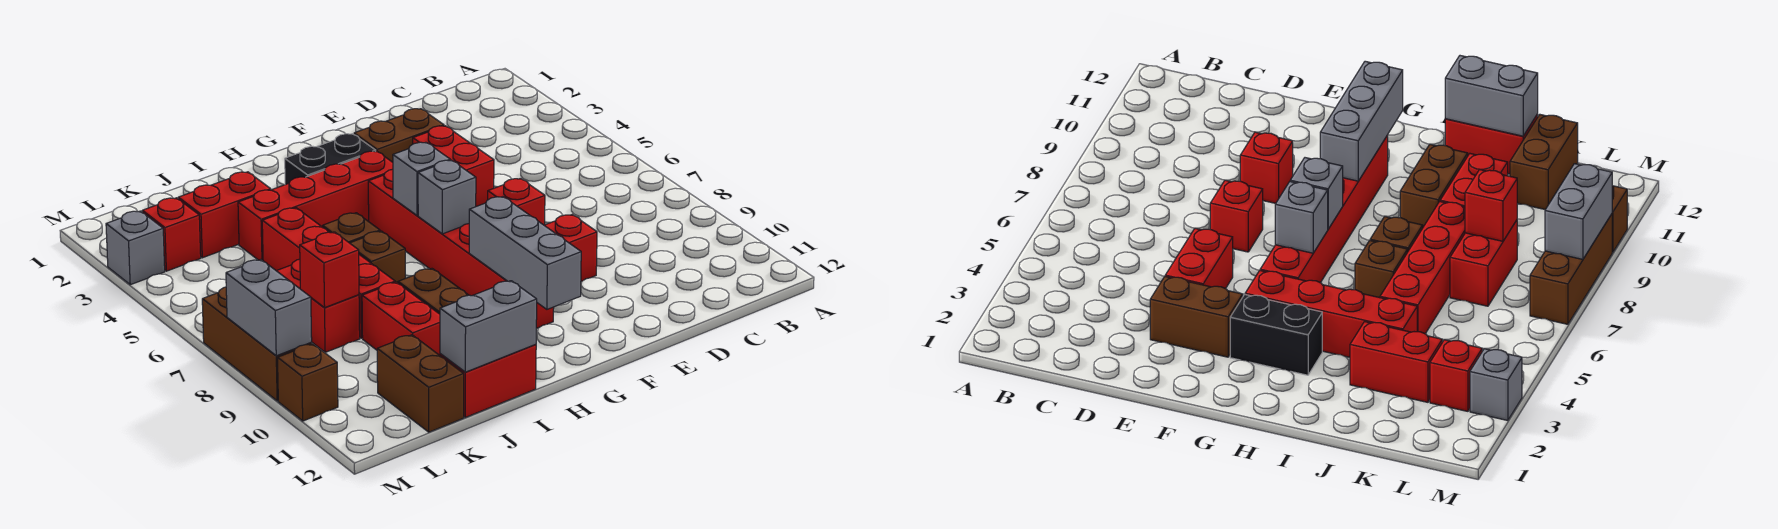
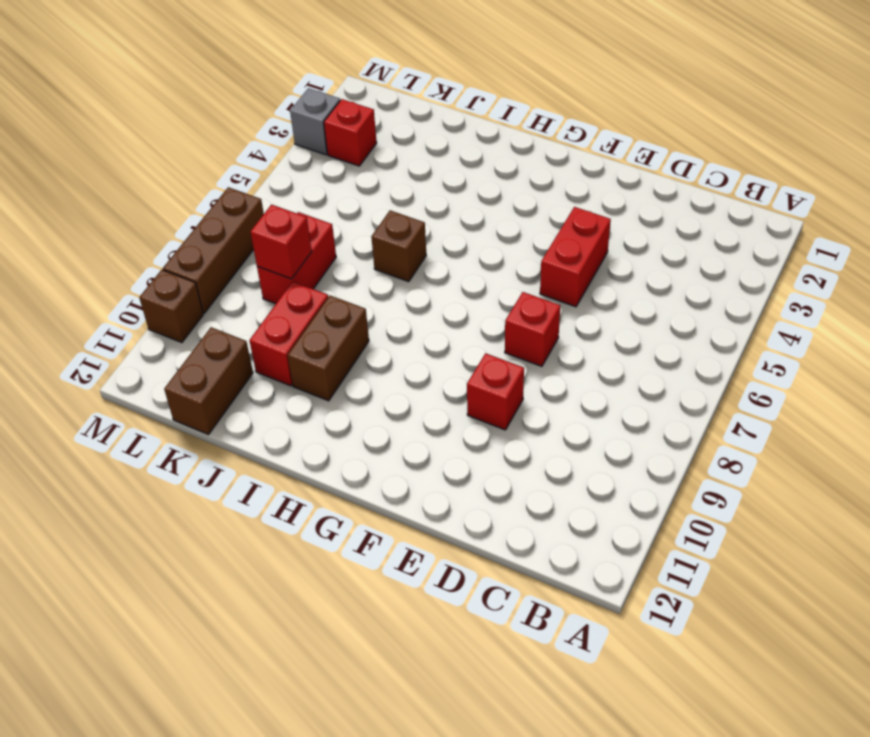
none -> brown 1x2 brick [354,109,444,162]
none -> black 1x2 brick [285,134,376,185]
none -> red 1x4 brick [238,151,393,260]

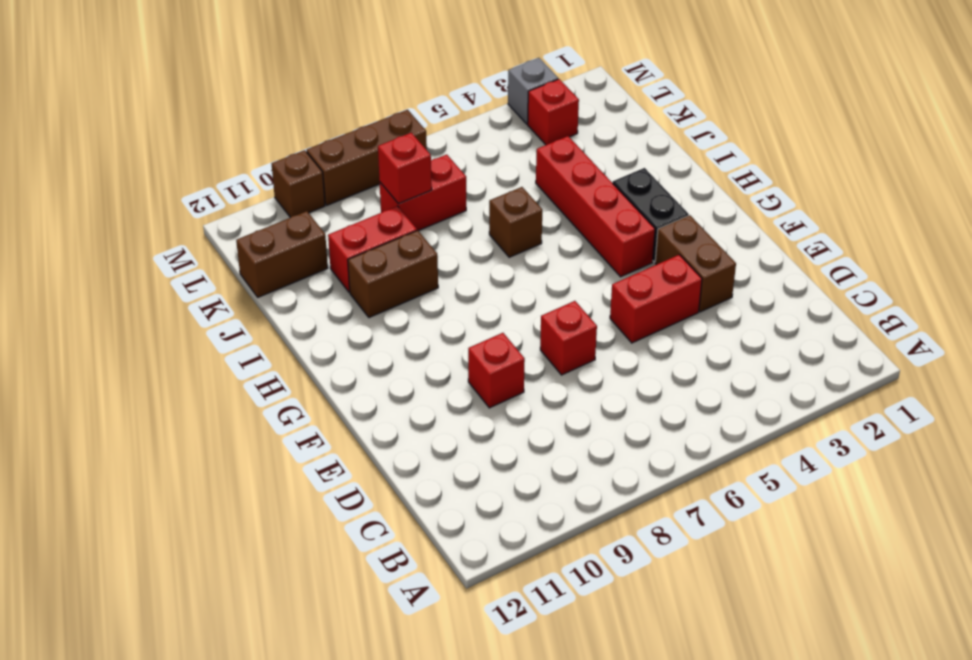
none -> red 1x6 brick [368,169,554,328]
none -> brown 1x1 brick [350,231,405,283]
none -> red 1x2 brick [440,344,536,417]

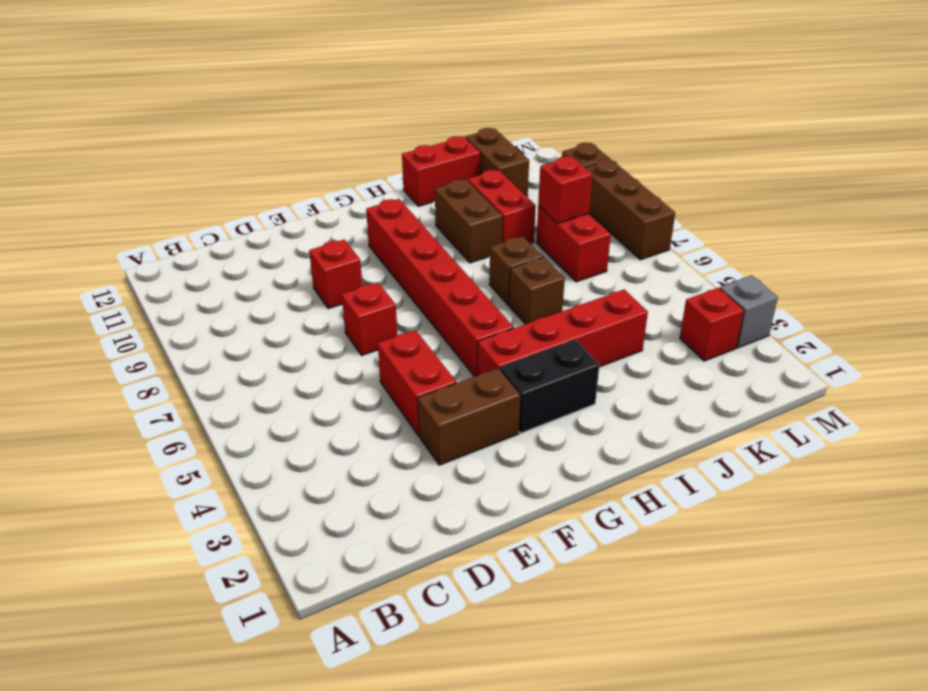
none -> red 1x2 brick [178,172,271,258]
none -> red 1x4 brick [262,208,395,338]
none -> grey 1x1 brick [393,142,450,215]

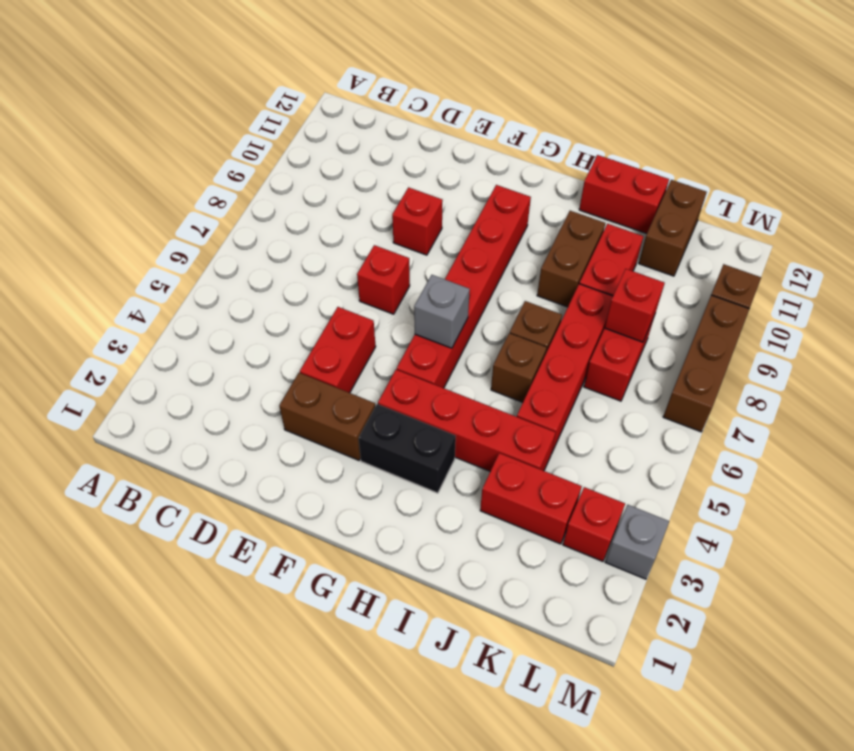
none -> grey 1x1 brick [418,160,476,234]
none -> grey 1x3 brick [469,197,581,309]
none -> grey 1x2 brick [440,281,537,372]

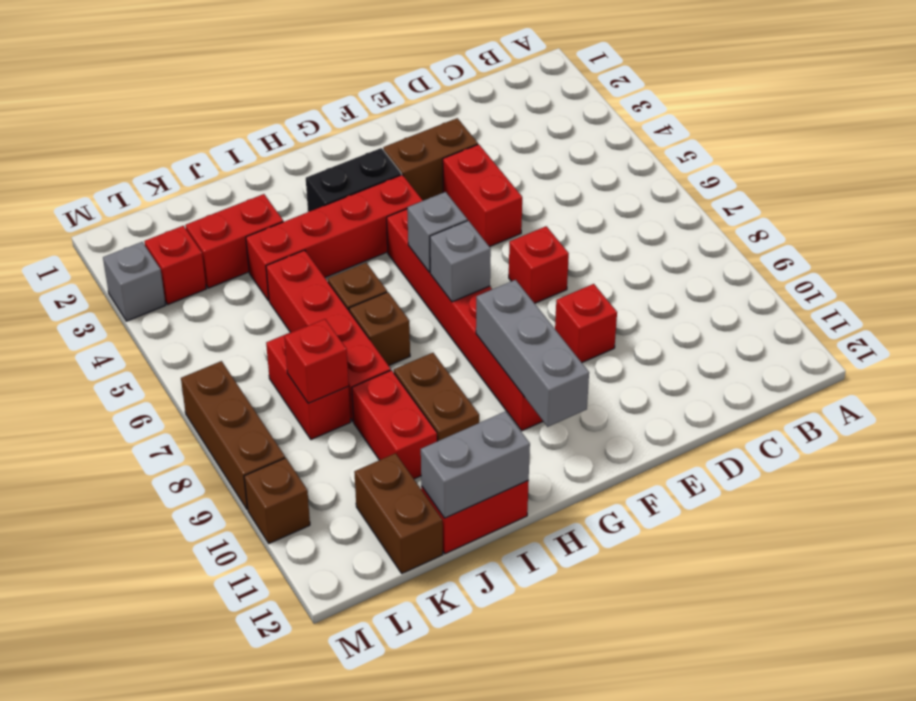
none -> grey 1x2 brick [226,260,312,356]

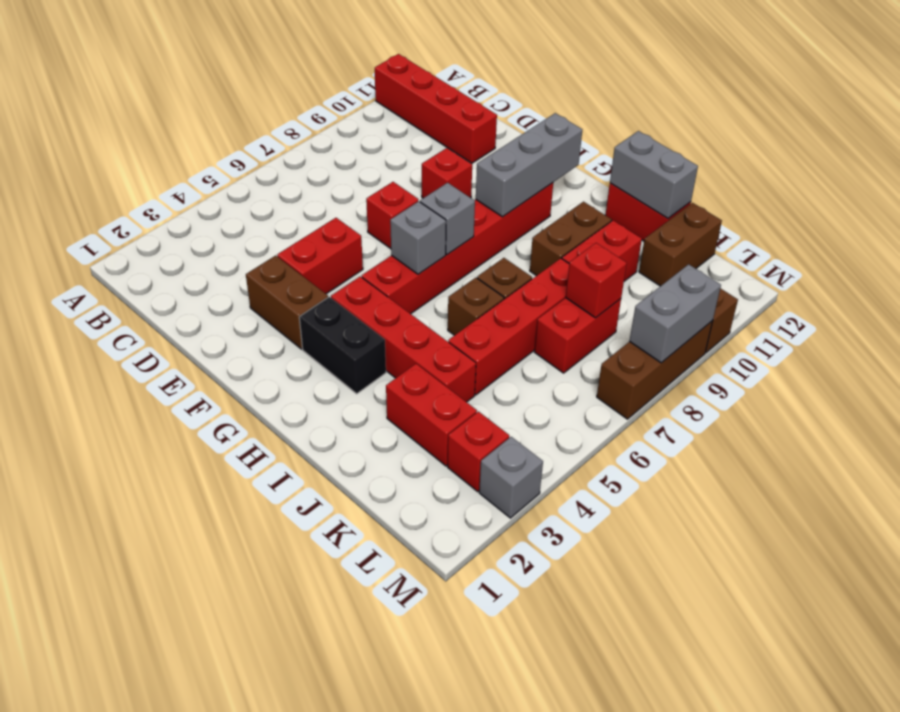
red 1x4 brick [375,54,497,163] -> none

